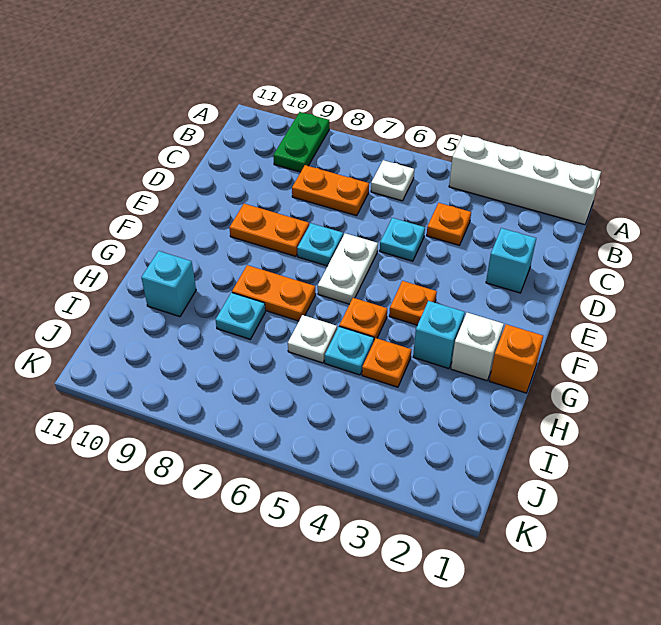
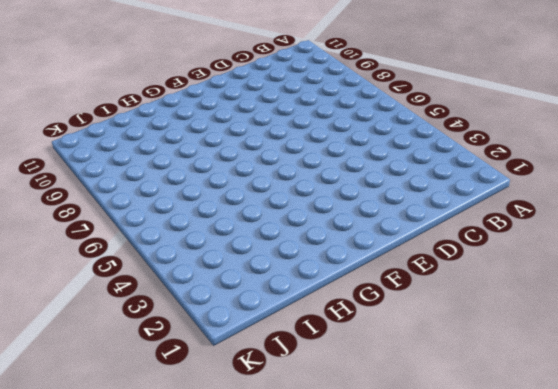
none -> white 1x4 brick [449,135,601,225]
none -> green 1x2 plate [273,112,329,172]
none -> white 1x1 plate [371,160,414,201]

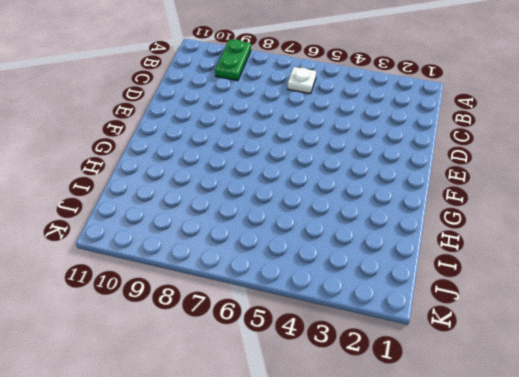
none -> white 1x4 brick [449,135,601,225]
none -> orange 1x1 plate [427,203,471,245]
none -> orange 1x2 plate [292,165,369,216]

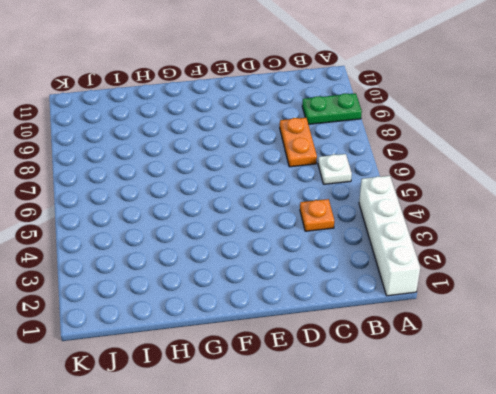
none -> cyan 1x1 brick [486,228,536,293]
none -> cyan 1x1 plate [380,218,425,261]
none -> white 1x2 plate [318,233,378,304]

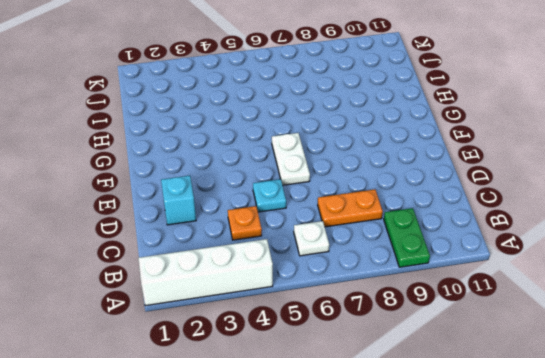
none -> cyan 1x1 plate [297,223,343,266]
none -> orange 1x2 plate [229,204,309,256]
none -> orange 1x1 plate [389,281,437,325]

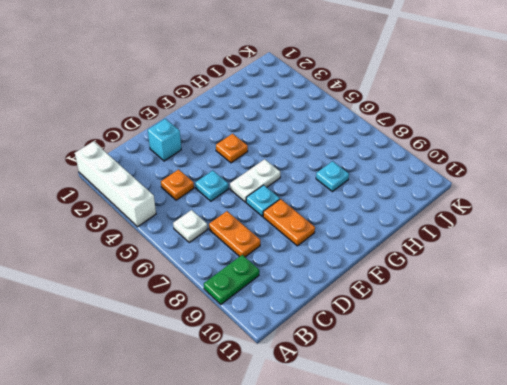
none -> orange 1x1 brick [490,324,543,393]
none -> white 1x1 brick [451,313,504,381]
none -> cyan 1x1 brick [413,301,465,369]

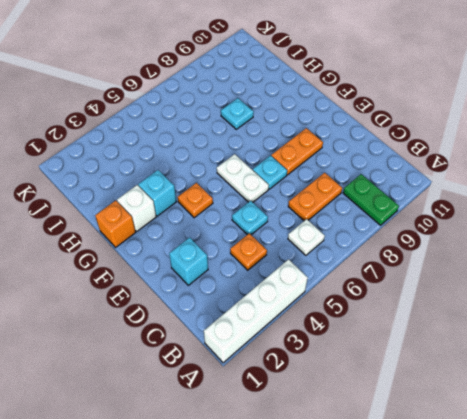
none -> orange 1x1 plate [339,298,387,340]
none -> orange 1x2 plate [232,265,316,321]
none -> orange 1x1 plate [362,338,411,387]

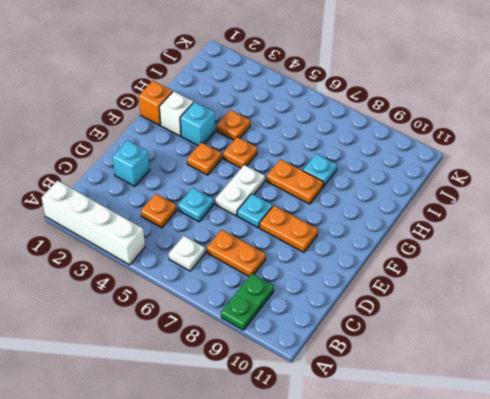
none -> cyan 1x1 plate [325,327,374,375]
none -> white 1x1 plate [288,315,337,363]
none -> cyan 1x1 brick [141,251,196,317]

